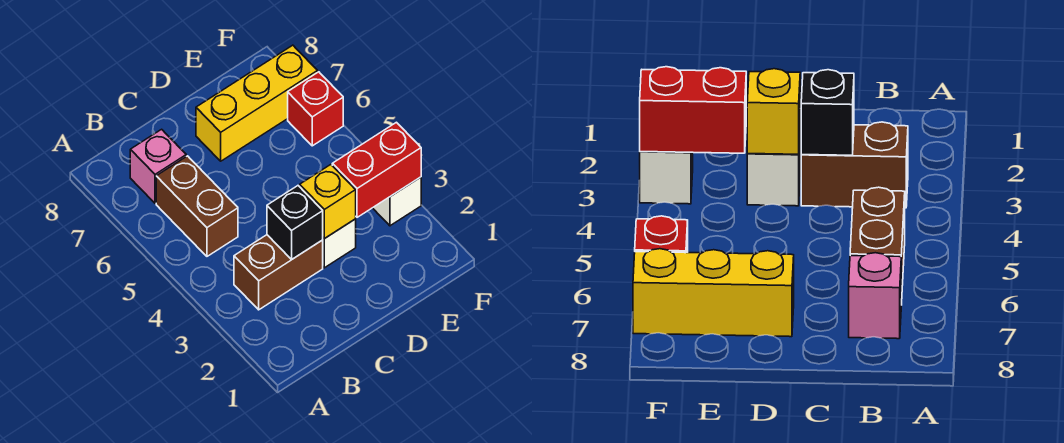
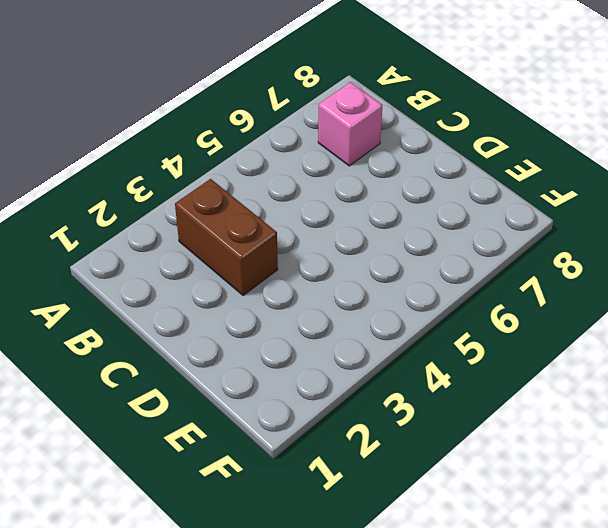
none -> brown 1x2 brick [156,156,238,256]
none -> white 1x1 brick [323,219,356,268]

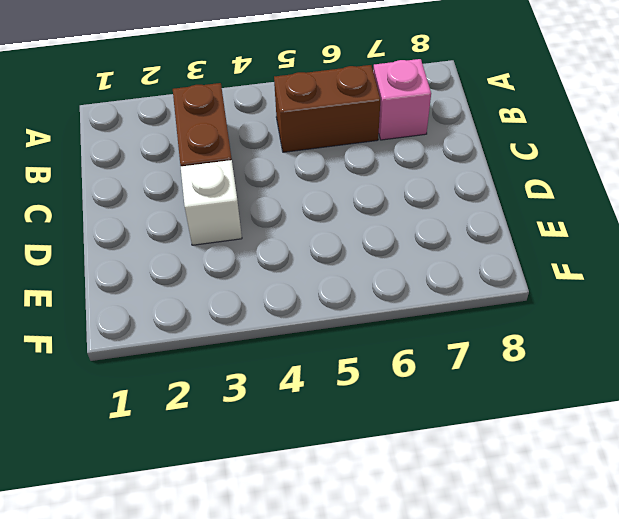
none -> yellow 1x3 brick [196,45,318,161]
none -> white 1x1 brick [373,177,421,226]

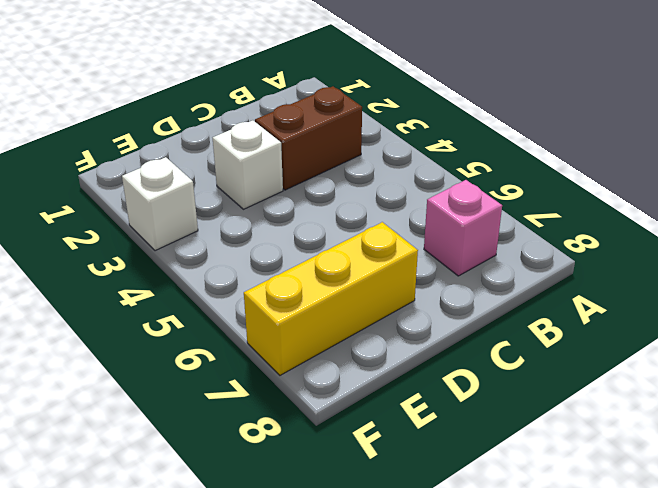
none -> brown 1x2 brick [156,156,238,256]
none -> red 1x1 brick [288,72,343,146]

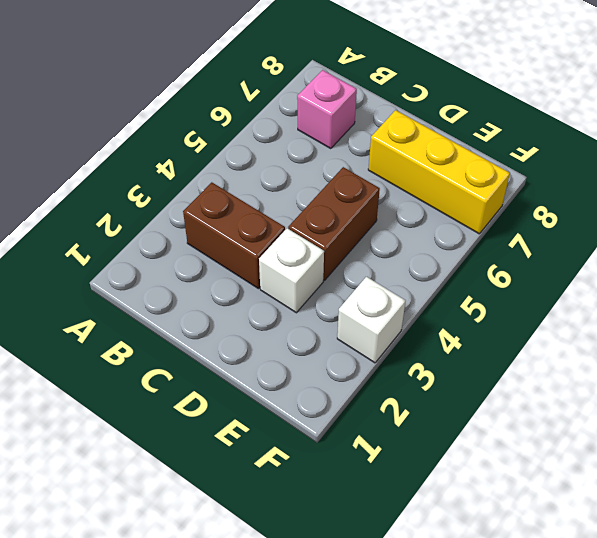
brown 1x2 brick [288,167,380,280] -> brown 1x2 brick moved to [156,156,238,256]
none -> red 1x1 brick [288,72,343,146]
none -> black 1x1 brick [267,186,323,260]

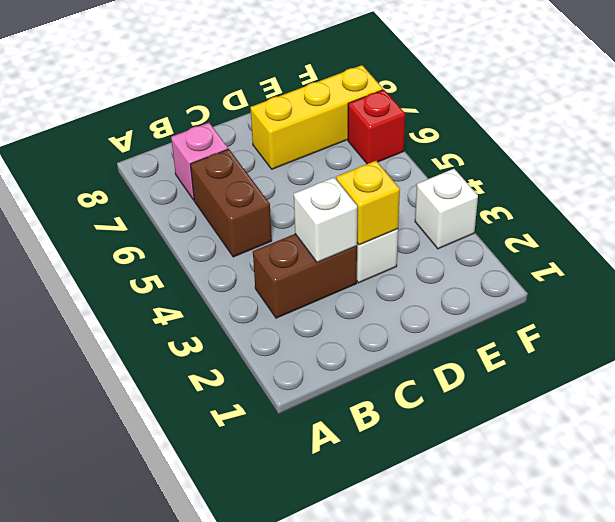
white 1x1 brick [294,178,357,263] -> black 1x1 brick [267,186,323,260]
none -> red 1x2 brick [332,122,421,217]

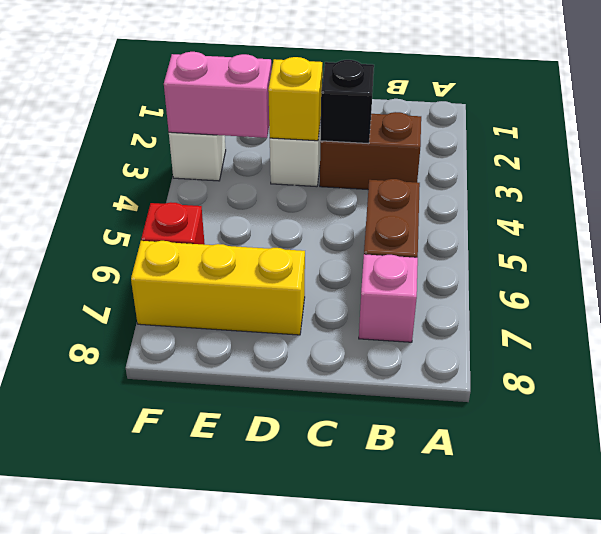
pink 1x2 brick [164,52,271,138] -> red 1x2 brick [332,122,421,217]

